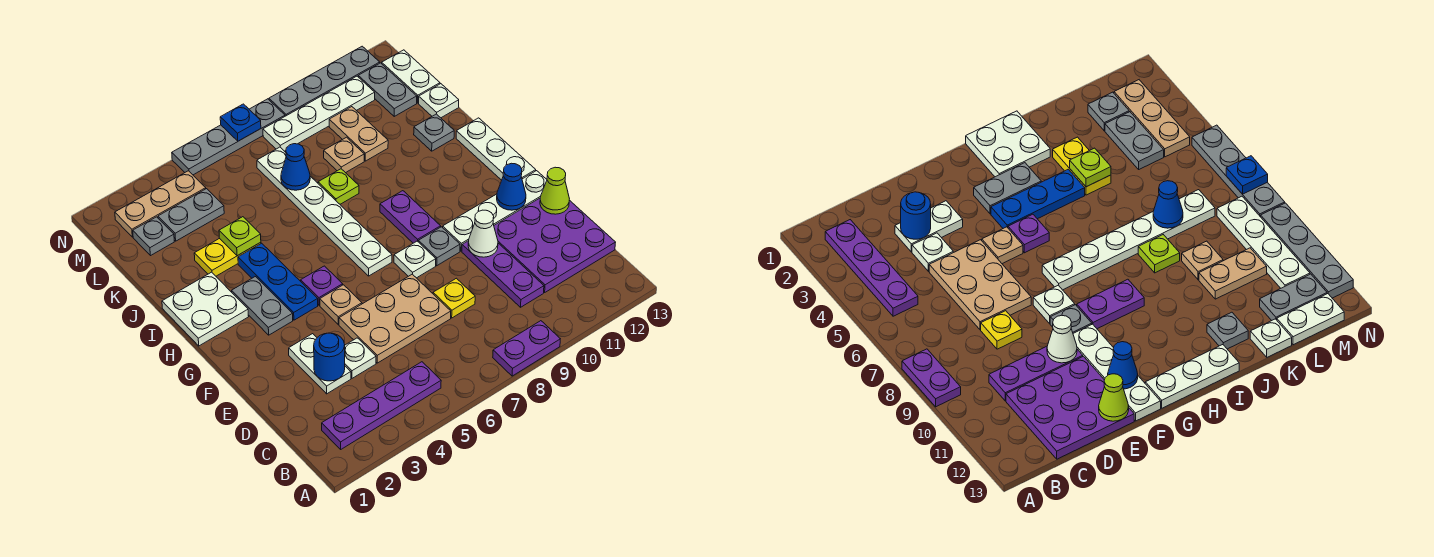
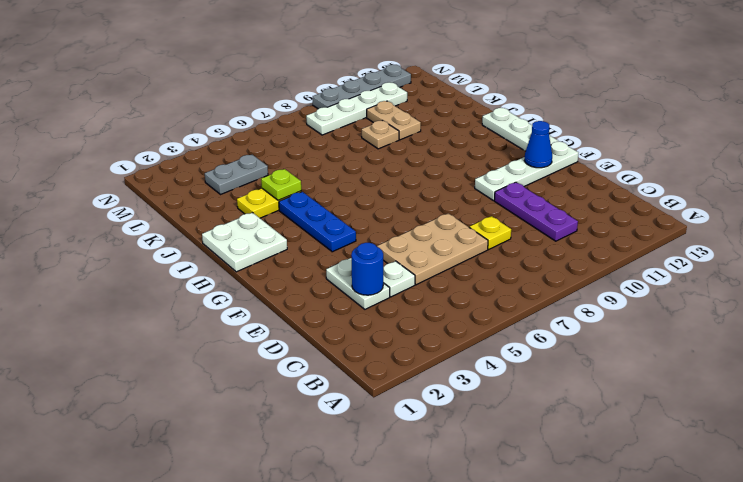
none -> purple 1x2 plate [493,321,560,376]
none -> purple 1x4 plate [322,362,441,449]
none -> purple 3x3 plate [494,198,616,292]
none -> tan 1x1 plate [320,285,362,324]

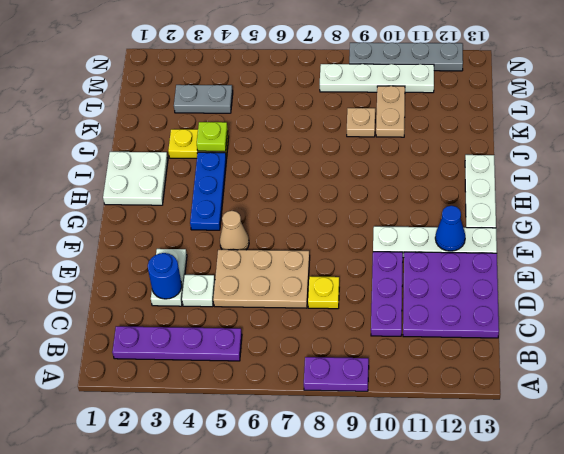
tan 1x1 cone [220,211,249,250] -> tan 1x1 plate [320,285,362,324]
none -> white 1x1 plate [394,241,436,278]
none -> grey 1x1 plate [418,227,460,266]
none -> grey 1x2 plate [232,277,293,335]
none -> purple 1x1 plate [301,266,343,305]

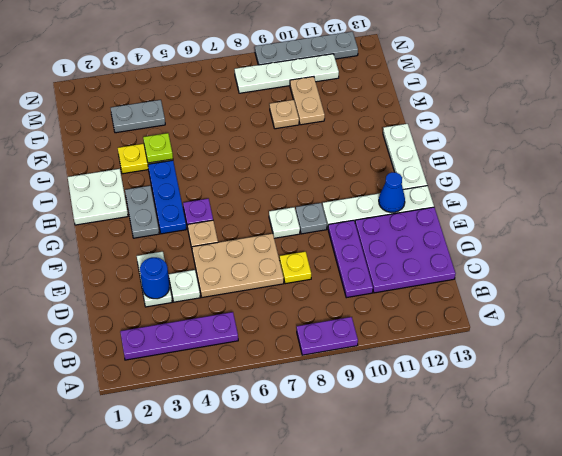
none -> white 1x6 plate [257,147,392,276]
none -> purple 1x2 plate [380,191,441,243]
none -> lime 1x1 plate [318,169,359,204]
none -> grey 1x1 plate [414,114,454,151]

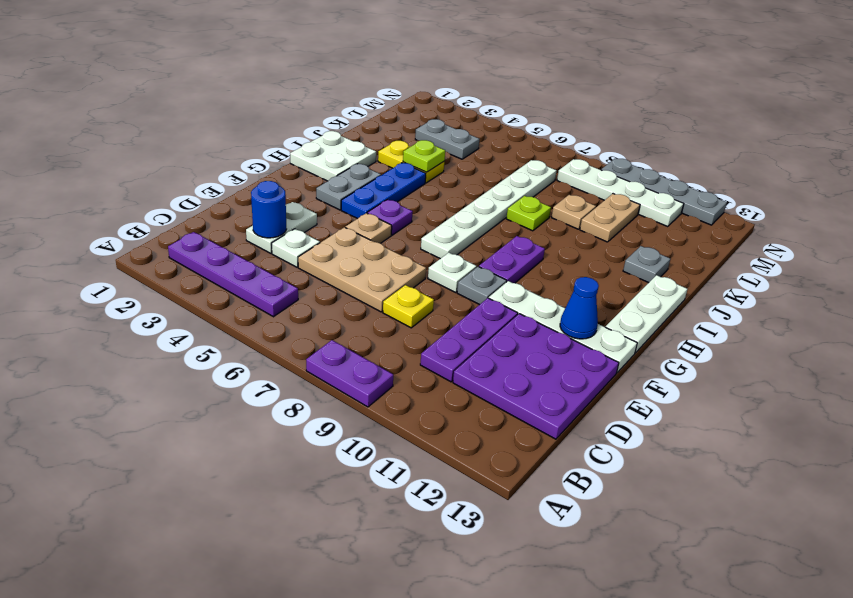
none -> white 1x1 plate [419,84,459,118]
none -> grey 1x1 plate [133,217,174,256]
none -> grey 1x2 plate [358,63,417,116]
none -> white 1x2 plate [382,50,440,103]

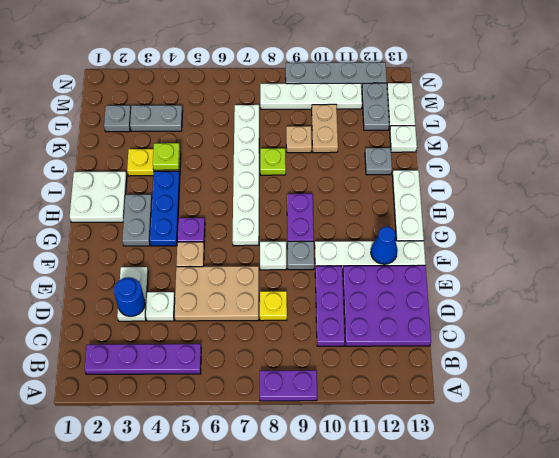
none -> tan 1x3 plate [115,171,206,237]
none -> grey 1x4 plate [172,99,285,175]
none -> white 1x1 cone [468,210,498,257]
none -> lime 1x1 cone [540,167,569,214]

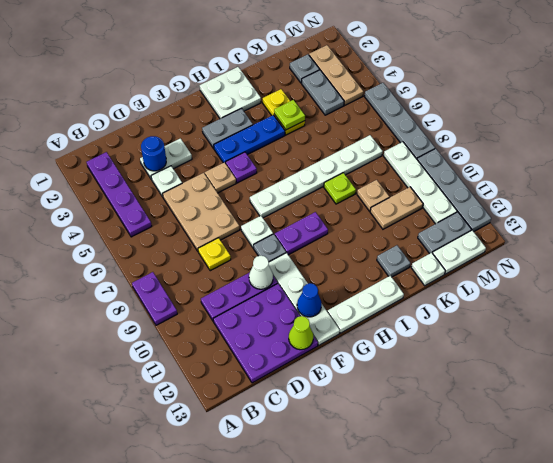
none -> blue 1x1 cone [281,144,310,190]
none -> blue 1x1 plate [220,104,261,141]

